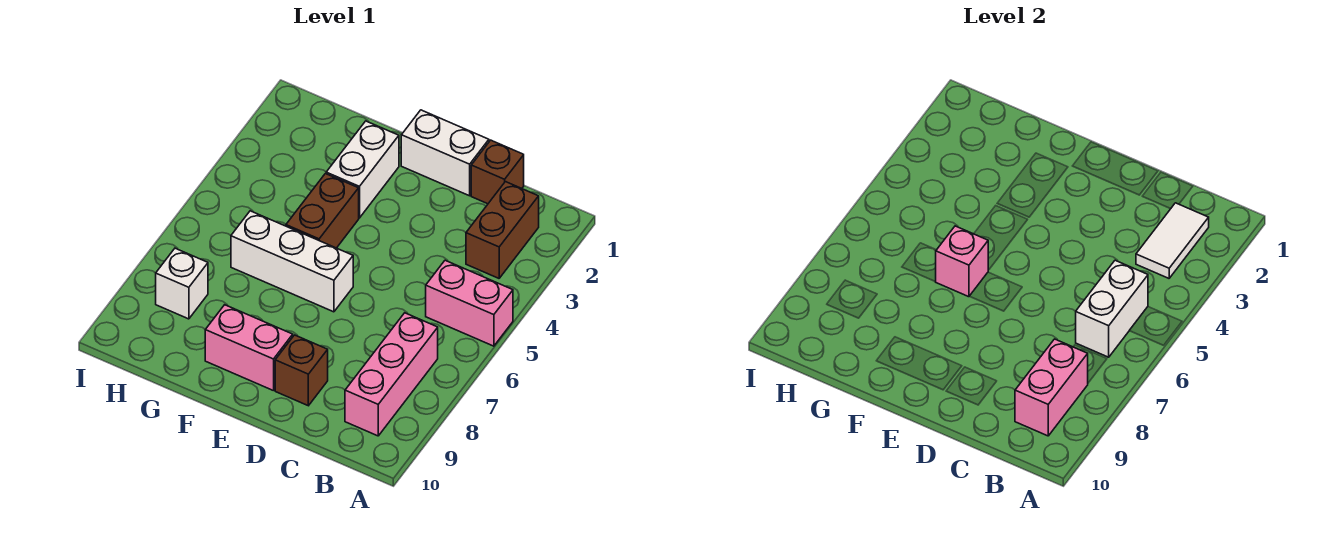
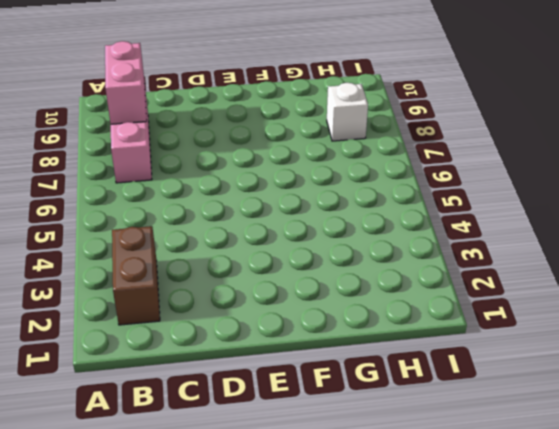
none -> pink 1x2 brick [426,260,513,346]
none -> brown 1x1 brick [471,140,524,204]
none -> white 1x2 brick [401,110,489,196]

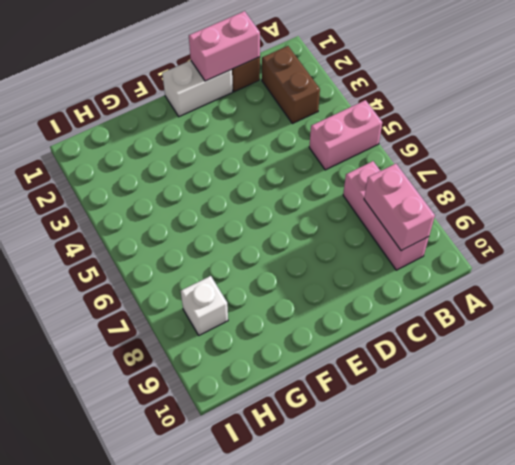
pink 1x2 brick [189,11,260,81] -> pink 1x2 brick moved to [205,305,293,391]
none -> brown 1x1 brick [275,335,328,406]
none -> white 1x3 brick [231,211,353,312]
none -> white 1x2 brick [326,121,399,218]

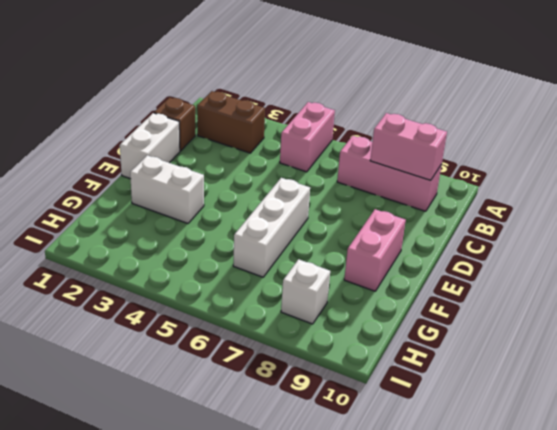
none -> brown 1x1 brick [275,335,328,406]
none -> brown 1x2 brick [286,174,359,248]
none -> white 1x2 tile [1136,203,1209,278]

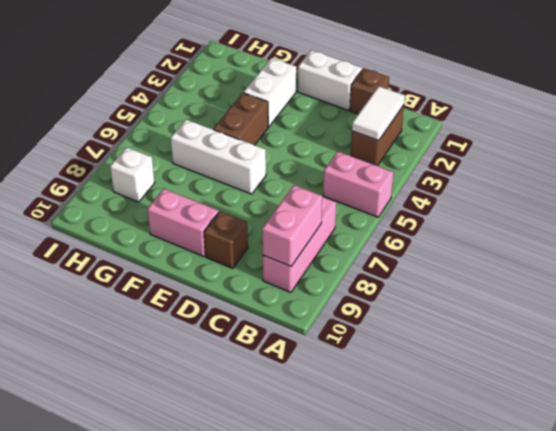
none -> white 1x2 brick [1076,260,1148,357]
none -> pink 1x1 brick [936,226,988,297]

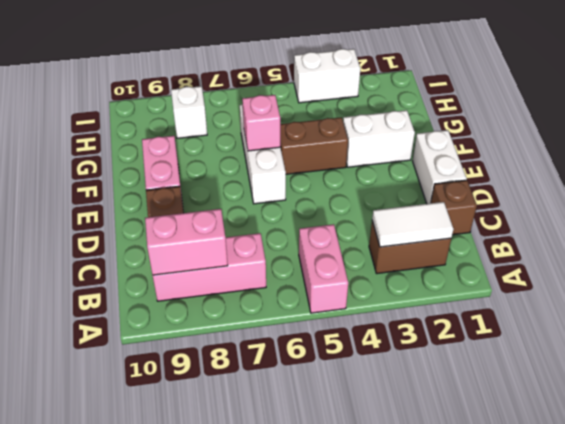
white 1x2 brick [294,49,360,103] -> white 1x2 brick moved to [1076,260,1148,357]

